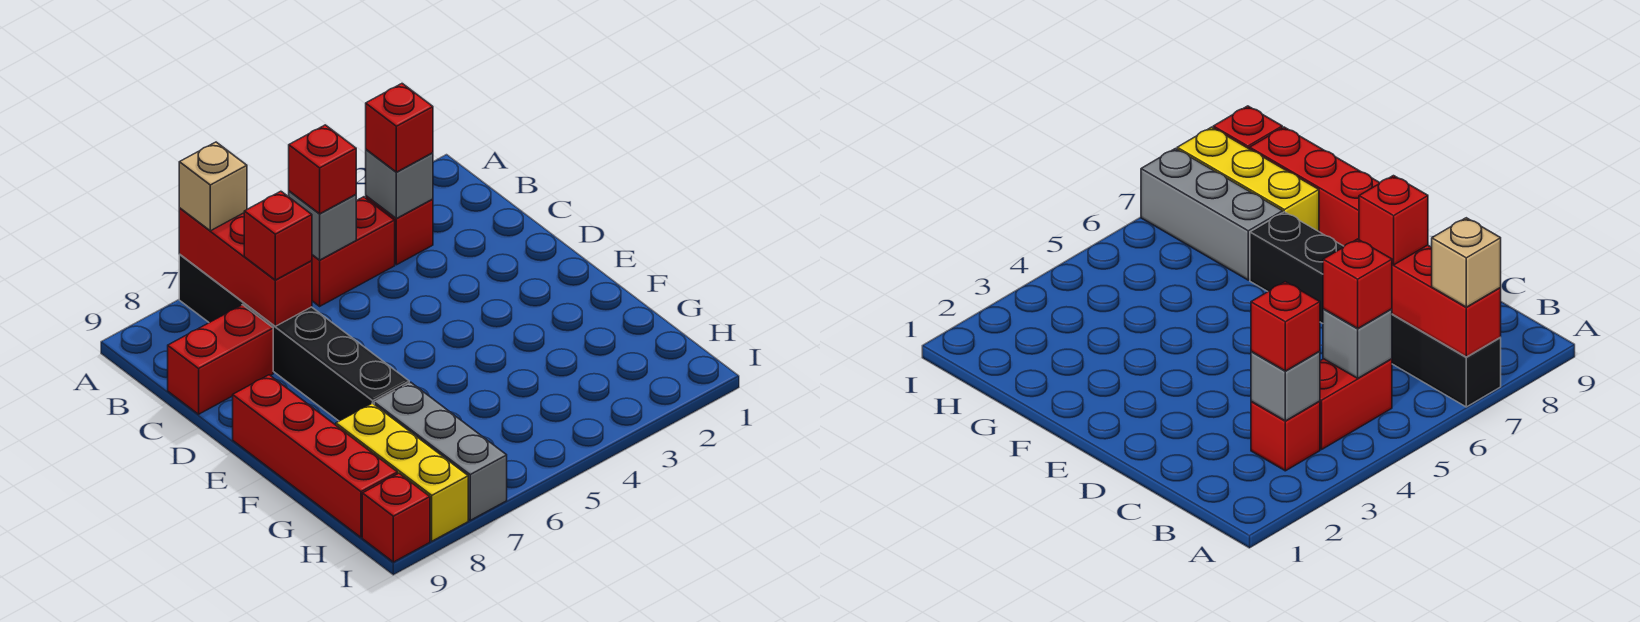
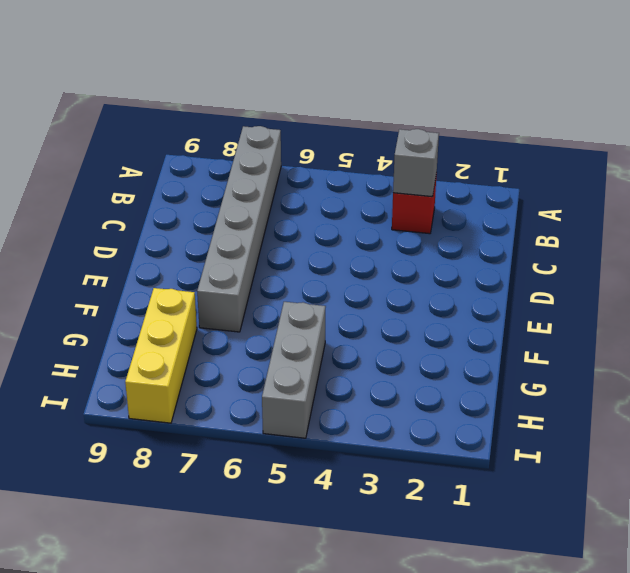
grey 1x6 brick [197,126,281,332] -> black 1x6 brick [179,255,409,421]
grey 1x3 brick [262,302,326,438] -> grey 1x3 brick moved to [374,382,507,520]
none -> red 1x2 brick [312,197,395,306]
none -> red 1x2 brick [168,305,273,414]
none -> red 1x4 brick [233,375,397,537]

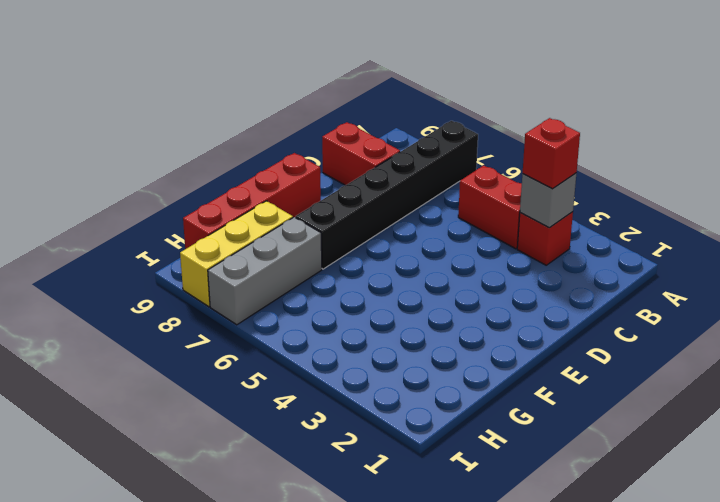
none -> red 1x1 brick [362,473,430,562]
none -> red 1x3 brick [179,208,312,326]
none -> grey 1x1 brick [289,191,356,260]

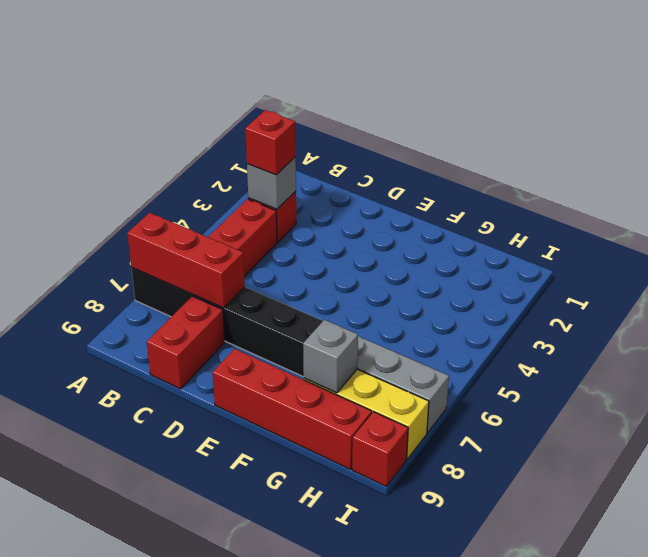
grey 1x1 brick [303,320,358,393] -> grey 1x1 brick moved to [289,191,356,260]
none -> tan 1x1 brick [179,142,247,231]
none -> red 1x1 brick [289,125,356,214]
none -> red 1x1 brick [244,191,312,280]

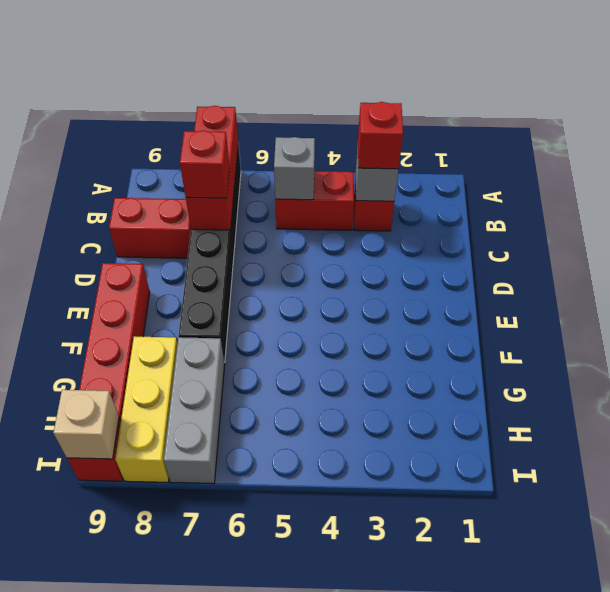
tan 1x1 brick [53,390,119,459] -> tan 1x1 brick moved to [179,142,247,231]
none -> red 1x1 brick [289,125,356,214]

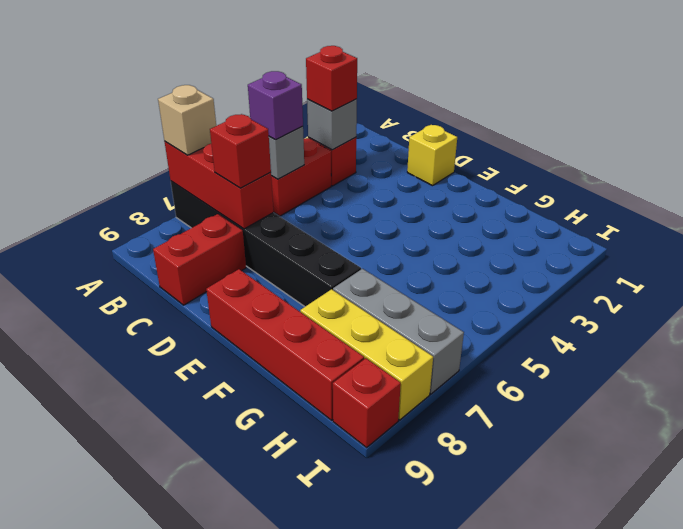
purple 1x1 brick [248,71,303,140] -> red 1x1 brick [289,125,356,214]
yellow 1x1 brick [407,125,457,186] -> none

